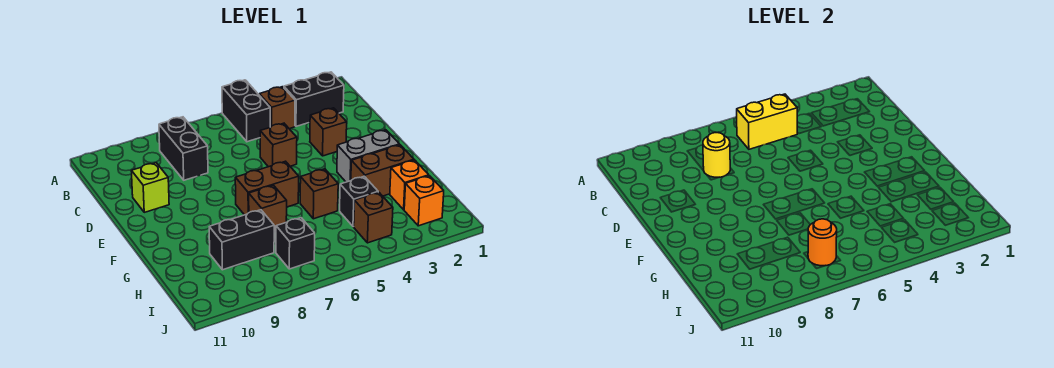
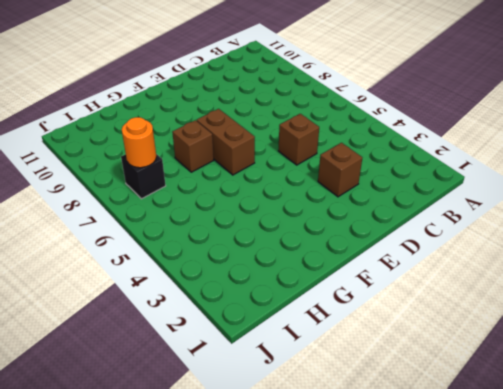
none -> black 1x2 brick [222,80,270,142]
none -> black 1x2 brick [284,72,344,126]
none -> brown 1x1 brick [259,87,295,129]

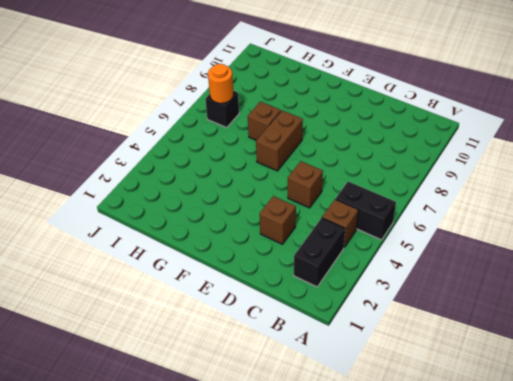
none -> black 1x2 brick [159,117,208,180]
none -> lime 1x1 brick [131,163,169,212]
none -> grey 1x2 brick [337,130,400,182]

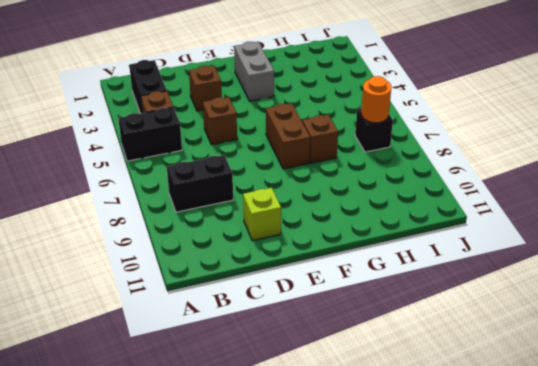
none -> brown 1x2 brick [351,145,414,196]
none -> brown 1x1 brick [300,169,338,219]
none -> orange 1x1 brick [390,160,429,210]

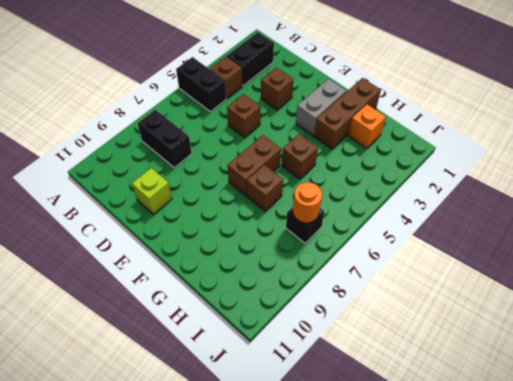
brown 1x3 brick [314,78,381,149] -> brown 1x2 brick [351,145,414,196]
none -> black 1x1 brick [340,176,378,227]
none -> black 1x2 brick [209,210,274,270]
none -> orange 1x1 brick [404,176,444,226]

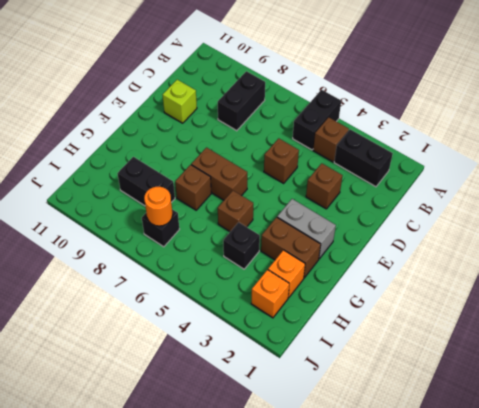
none -> brown 1x1 brick [354,192,393,243]
none -> yellow 1x2 brick [737,94,797,149]
none -> yellow 1x1 round brick [703,132,730,178]

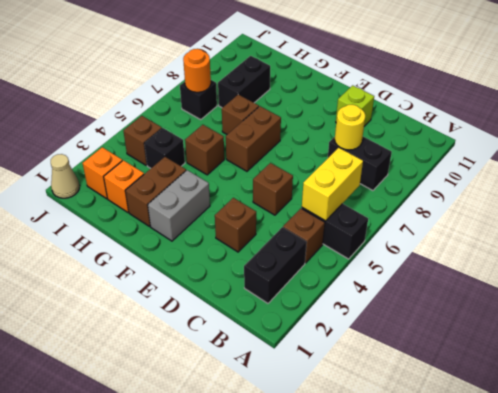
tan 1x1 cone [51,154,79,198] -> none

